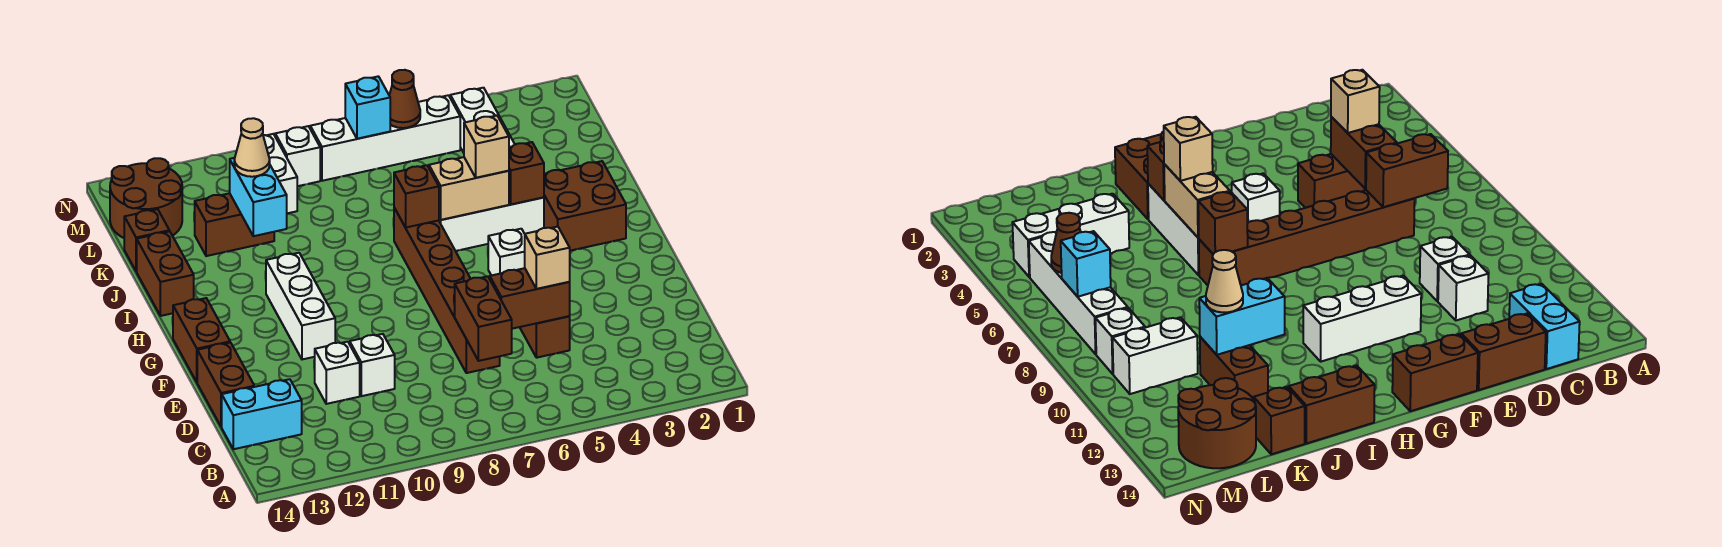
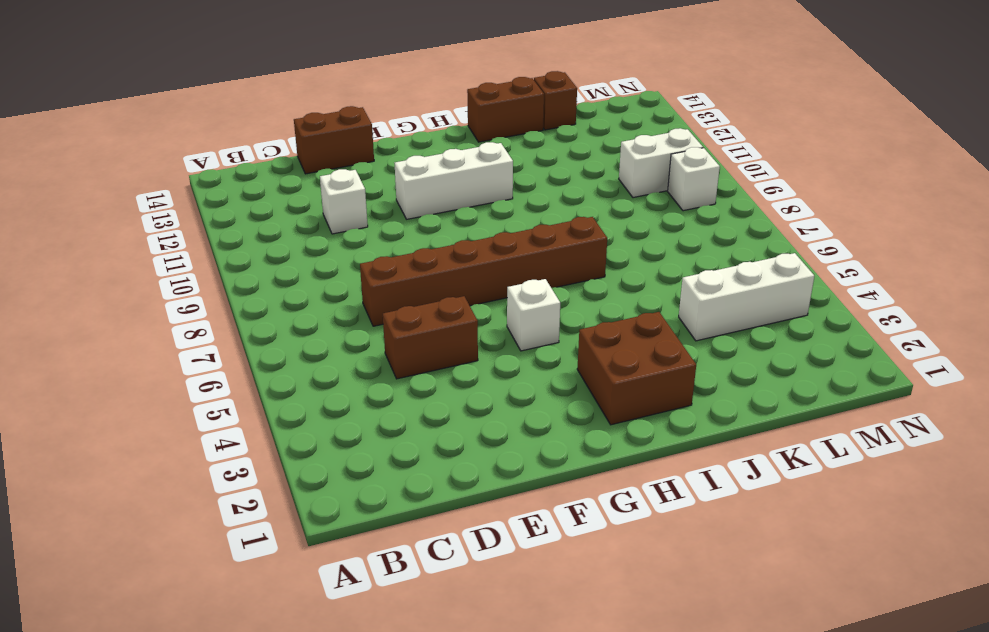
none -> cyan 1x2 brick [222,379,302,449]
none -> white 1x1 brick [350,334,395,396]
none -> brown 1x2 brick [173,298,230,382]
none -> white 1x3 brick [439,197,544,251]

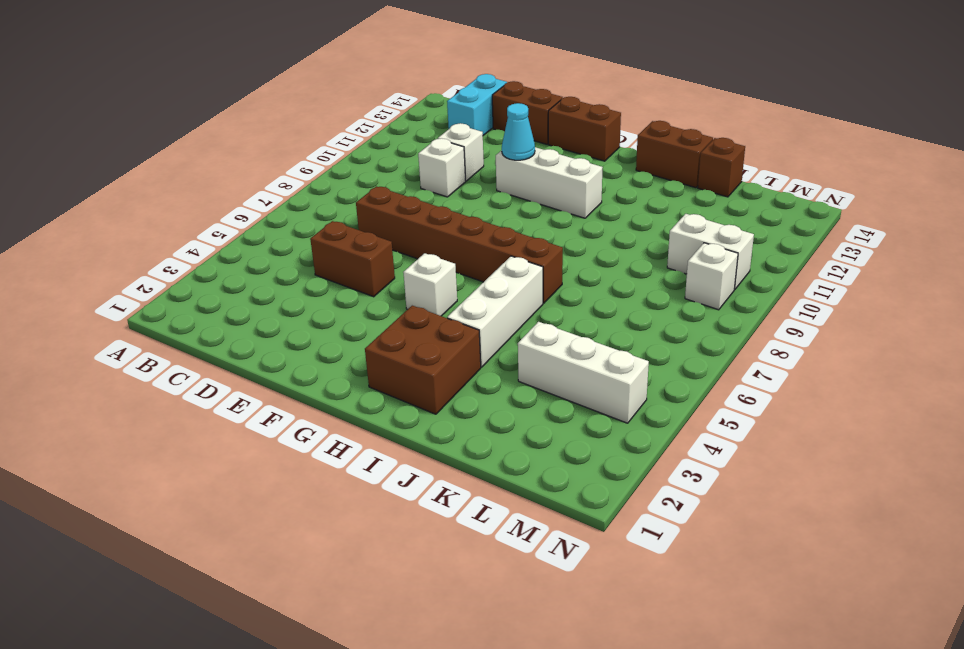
cyan 1x1 cone [502,103,535,160] -> none
none -> brown 1x2 brick [195,193,274,256]
none -> brown 2x2 round brick [110,158,182,238]
none -> white 1x4 brick [310,95,460,181]
none -> brown 1x2 brick [455,276,512,361]

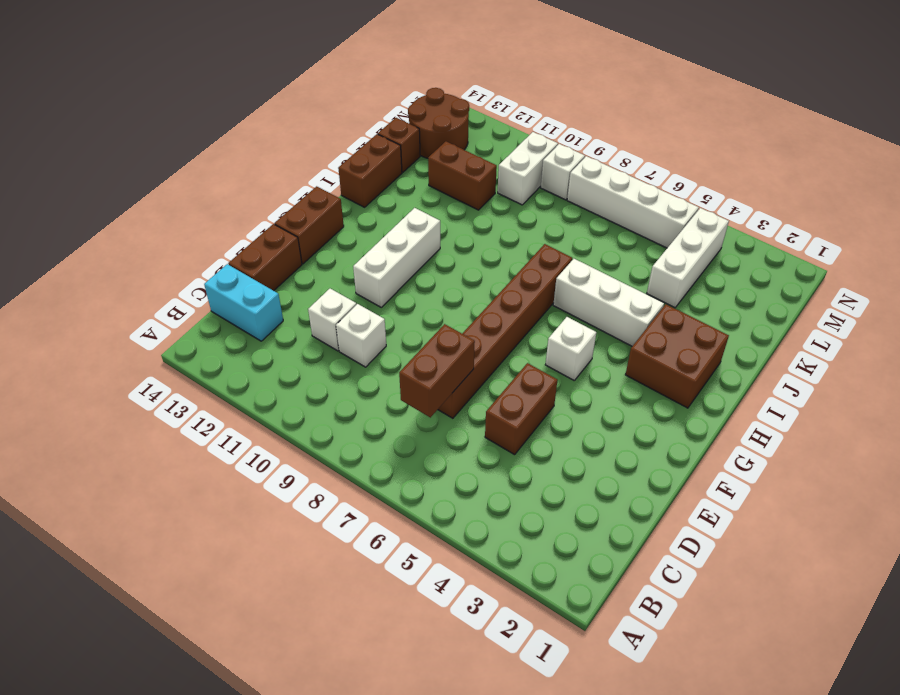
none -> brown 1x2 brick [490,268,570,329]
none -> brown 1x1 brick [509,142,544,204]
none -> tan 1x2 brick [429,157,509,220]
none -> brown 1x1 brick [394,165,439,227]

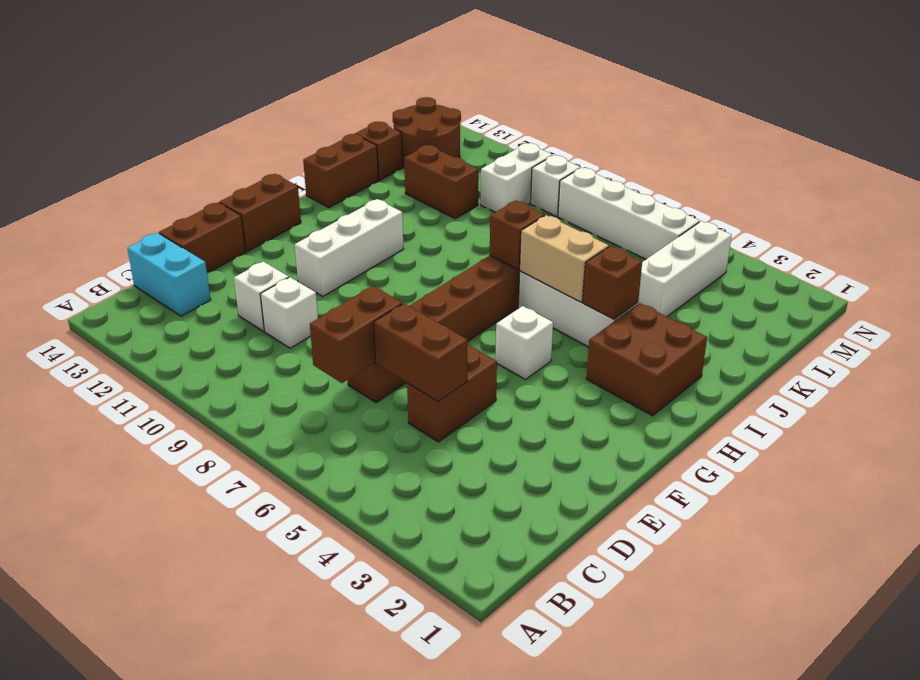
none -> cyan 1x2 brick [230,158,287,236]
none -> brown 1x1 cone [389,70,420,128]
none -> cyan 1x1 brick [345,76,390,139]
none -> tan 1x1 brick [525,227,570,289]

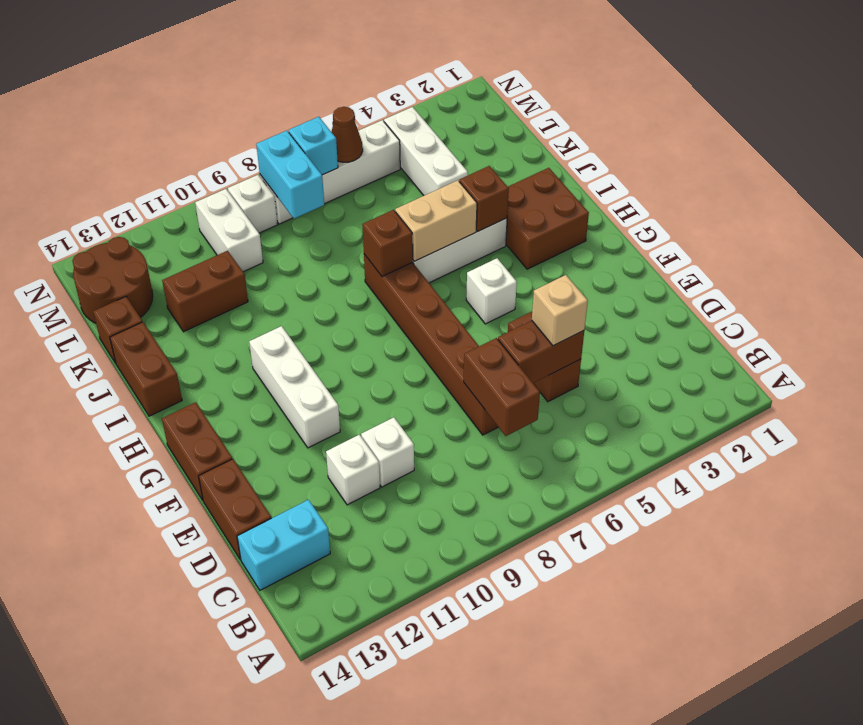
cyan 1x2 brick [256,131,324,219] -> cyan 1x2 brick moved to [230,158,287,236]
none -> tan 1x1 brick [464,116,509,178]
none -> tan 1x1 cone [234,118,270,177]

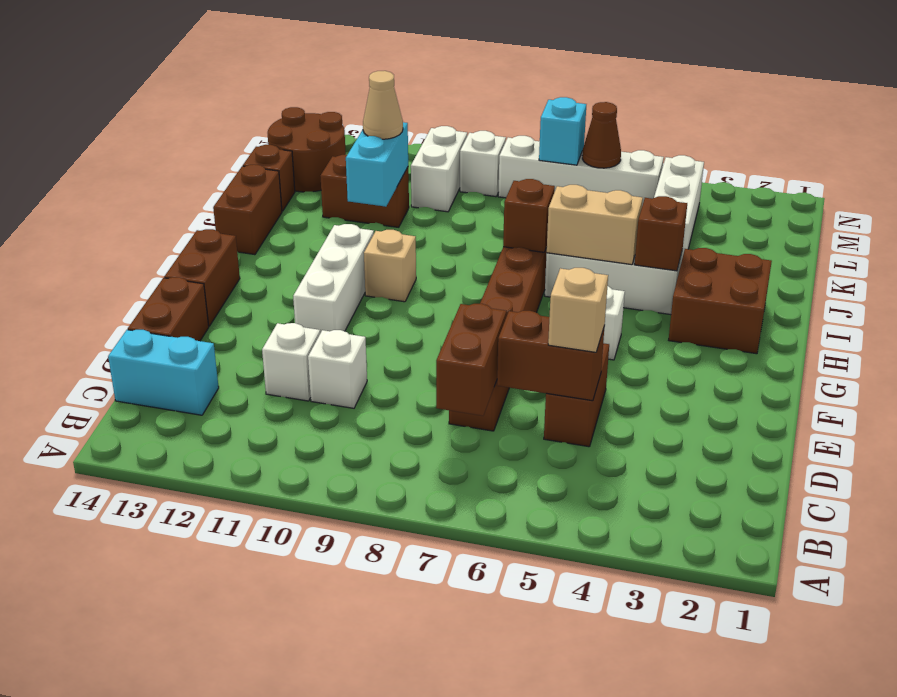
tan 1x1 brick [364,230,416,302] -> tan 1x1 brick moved to [464,116,509,178]

